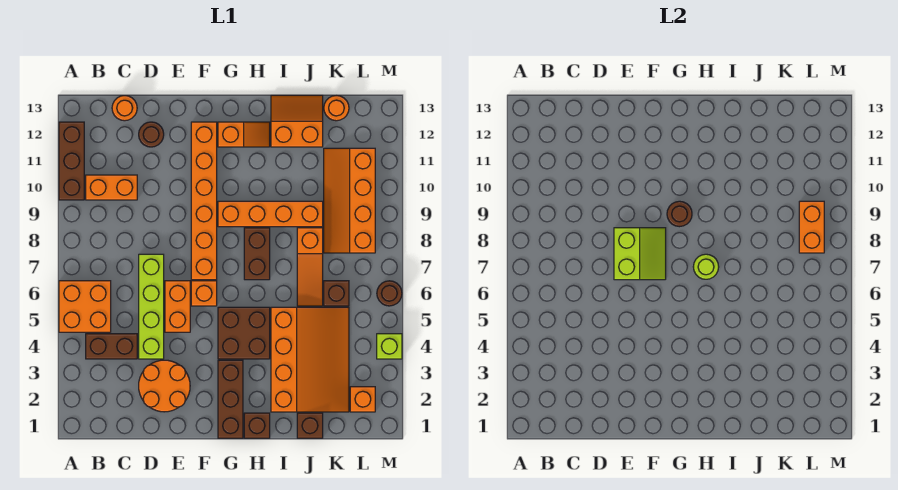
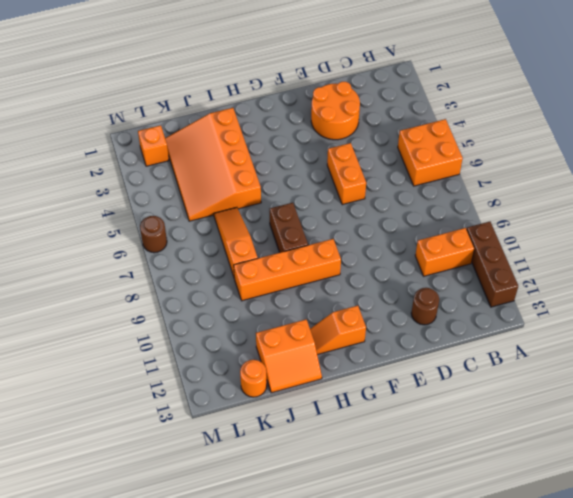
none -> brown 1x2 brick [86,334,137,359]
none -> orange 1x1 round brick [112,96,137,121]
none -> lime 1x4 brick [139,254,164,359]
none -> orange 1x1 brick [191,281,217,306]

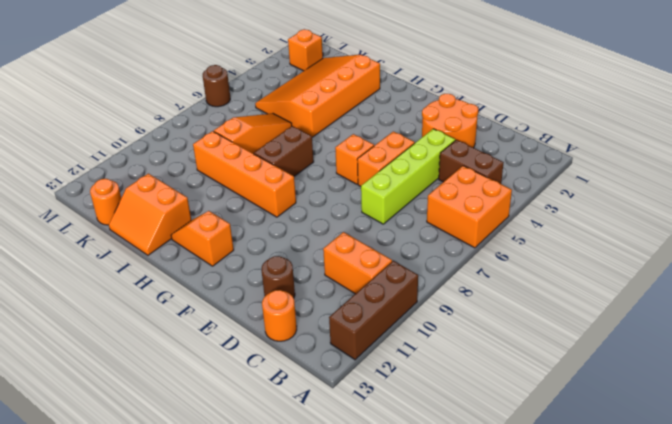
none -> orange 1x6 brick [191,122,217,280]
none -> brown 1x3 brick [218,360,243,438]
none -> brown 2x2 brick [218,307,270,359]
none -> brown 1x1 brick [244,413,270,438]

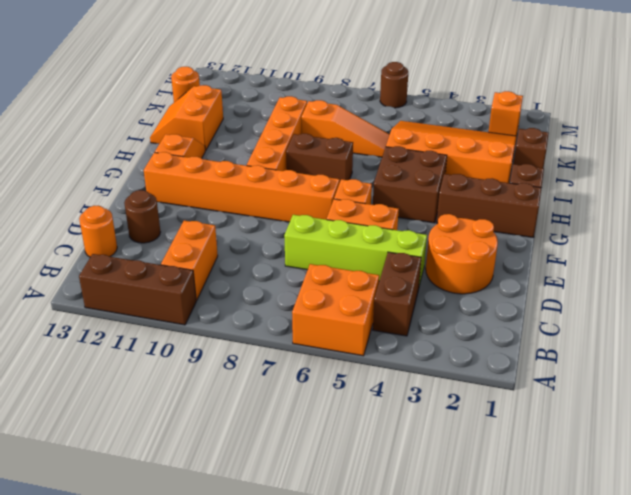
none -> brown 1x1 brick [324,281,349,306]
none -> orange 2x4 slope [324,148,375,253]
none -> lime 1x1 brick [377,334,402,359]
none -> lime 2x2 slope [614,228,666,280]

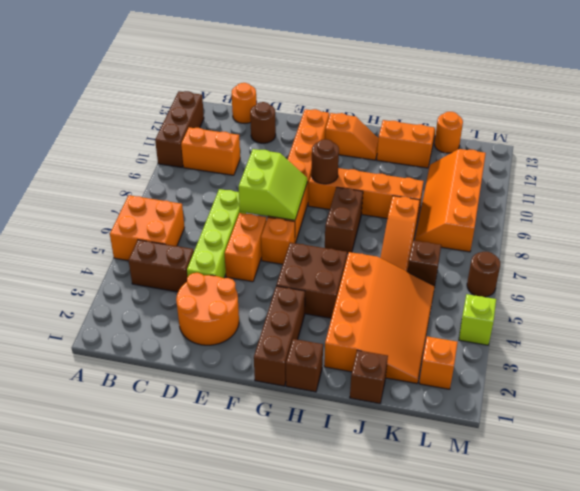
none -> lime 1x1 round brick [693,254,719,279]
none -> orange 1x2 brick [799,201,824,253]

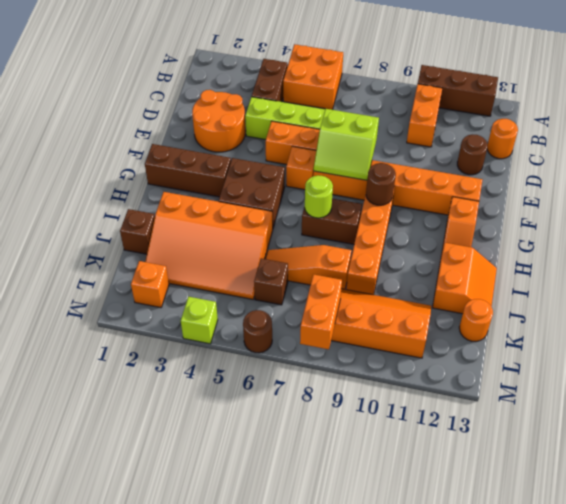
orange 1x2 brick [300,274,342,349] -> orange 1x2 brick turned to [799,201,824,253]
none -> brown 1x1 brick [244,413,270,438]

